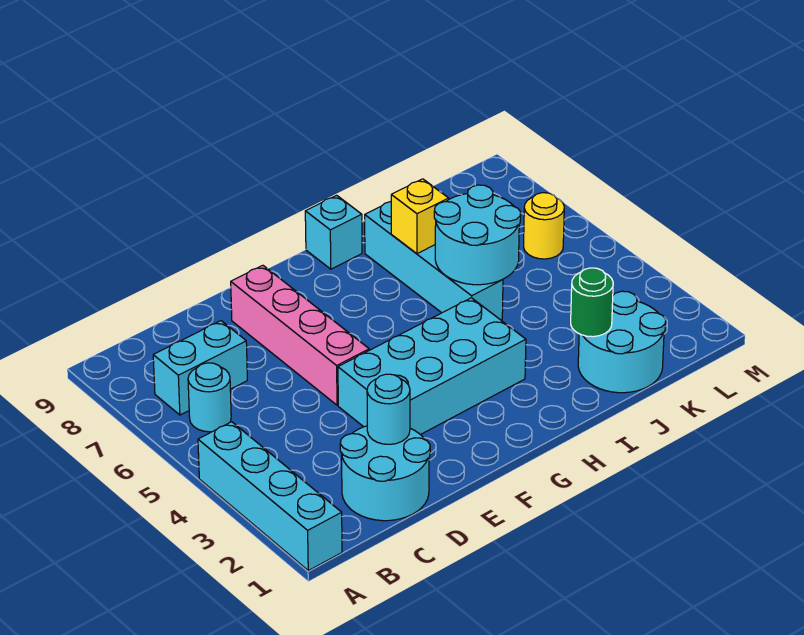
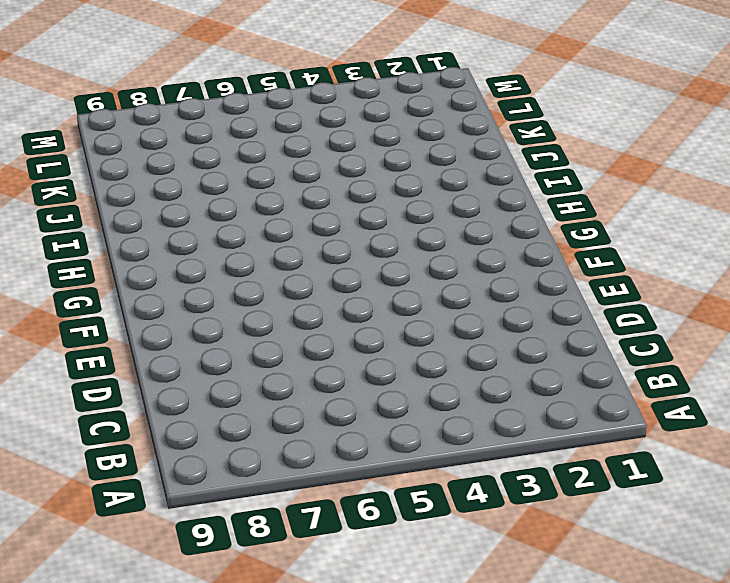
none -> cyan 1x4 brick [198,422,342,571]
none -> cyan 1x1 round brick [188,363,231,432]
none -> cyan 1x2 brick [153,321,247,415]

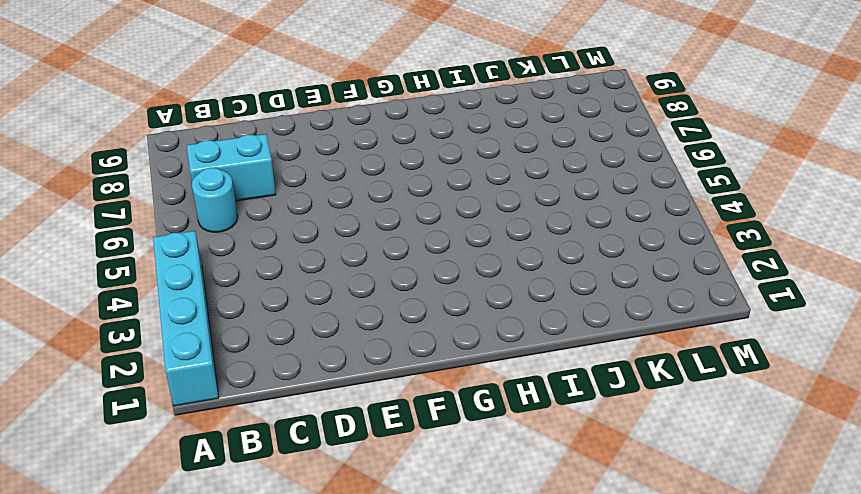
none -> cyan 2x2 round brick [340,426,430,521]
none -> cyan 2x4 brick [338,298,526,435]
none -> pink 1x4 brick [231,265,369,405]

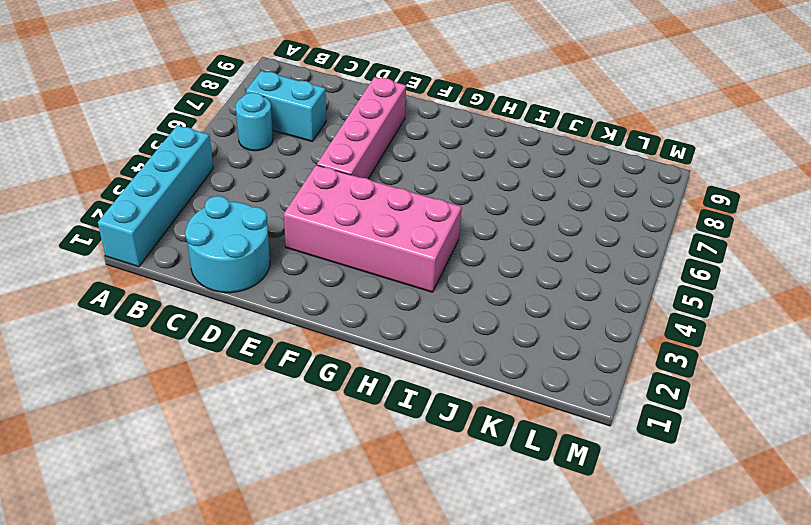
pink 2x4 brick [284,165,462,292] -> cyan 2x4 brick [338,298,526,435]
none -> cyan 1x1 brick [305,195,362,269]
none -> cyan 1x4 brick [365,202,503,320]
none -> cyan 2x2 round brick [578,291,666,393]

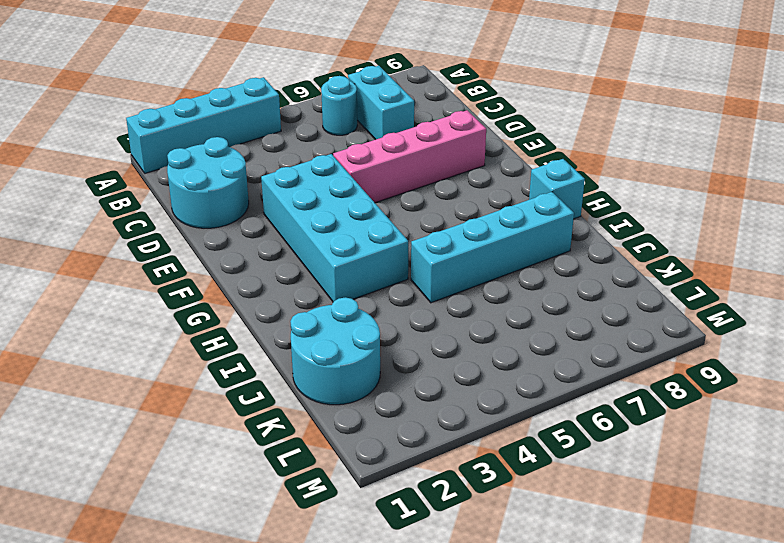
none -> yellow 1x1 round brick [524,193,564,259]
none -> cyan 1x1 round brick [367,374,410,444]
none -> cyan 2x2 round brick [434,185,521,285]

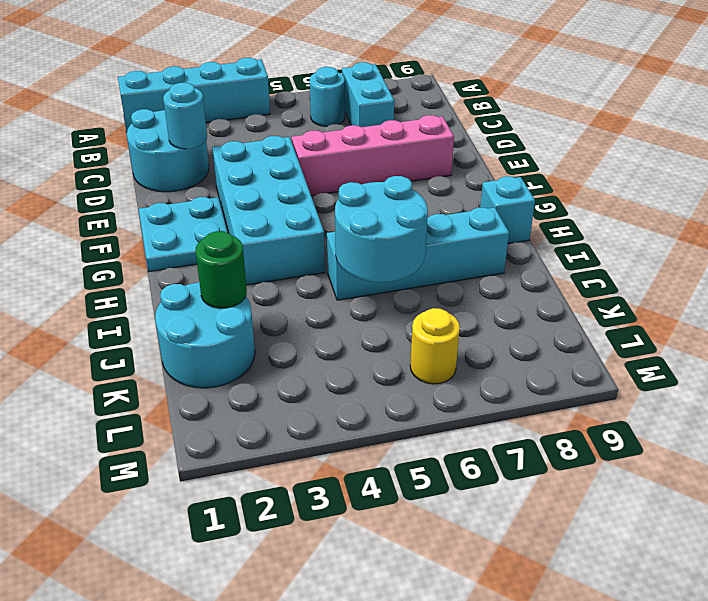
cyan 2x2 plate [139,197,228,271] -> none
none -> yellow 1x1 brick [391,179,449,254]

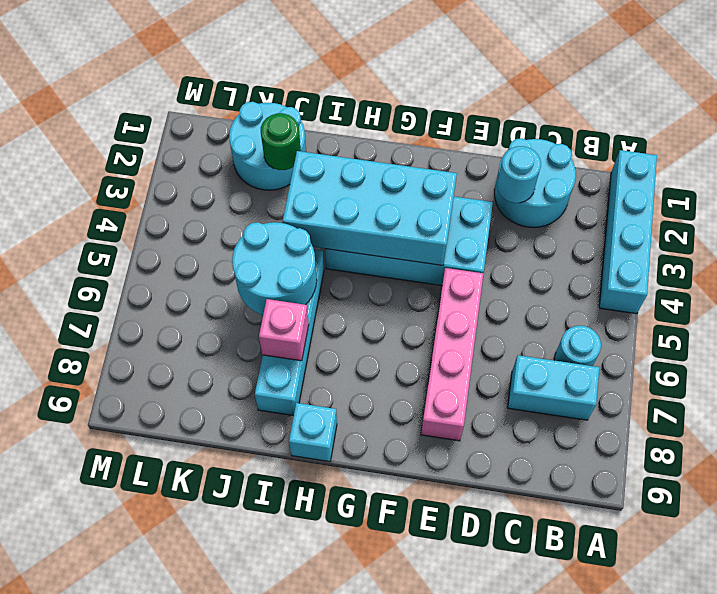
cyan 2x4 brick [283,151,457,266] -> none
pink 1x1 brick [259,299,309,361] -> yellow 1x1 brick [391,179,449,254]
none -> yellow 1x1 round brick [524,193,564,259]

